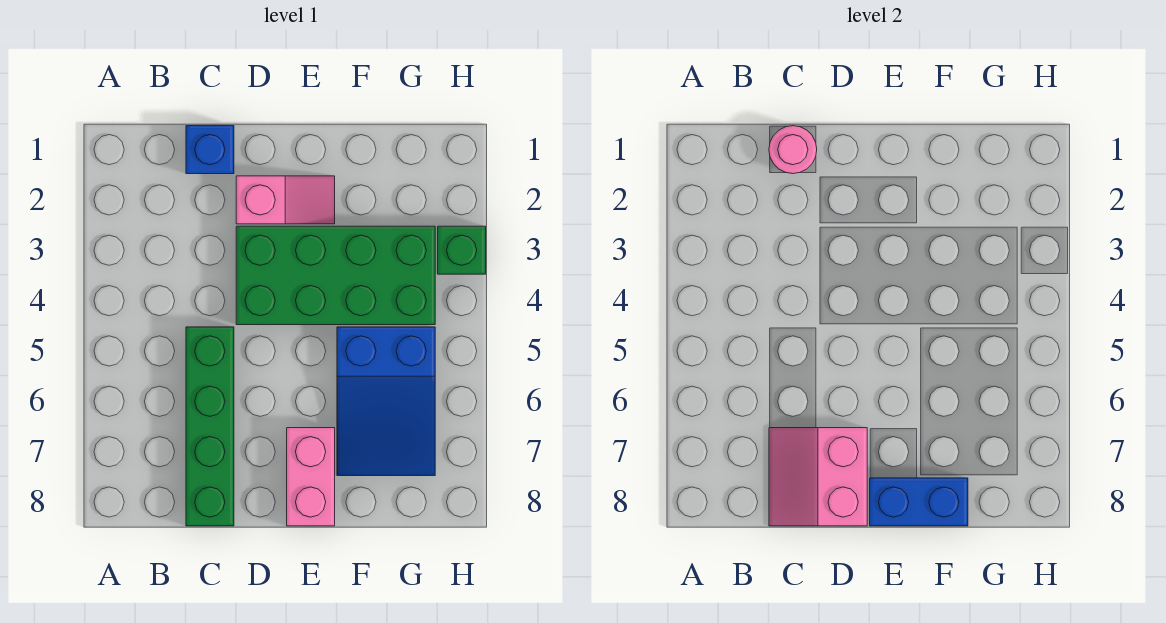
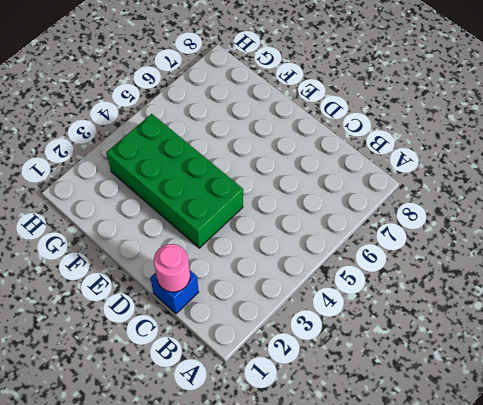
none -> green 1x4 brick [186,327,234,526]
none -> pink 1x2 slope [236,176,335,224]

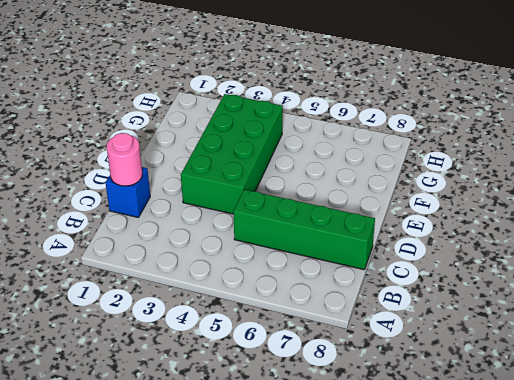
none -> pink 1x2 slope [236,176,335,224]
none -> pink 1x2 brick [287,428,335,526]

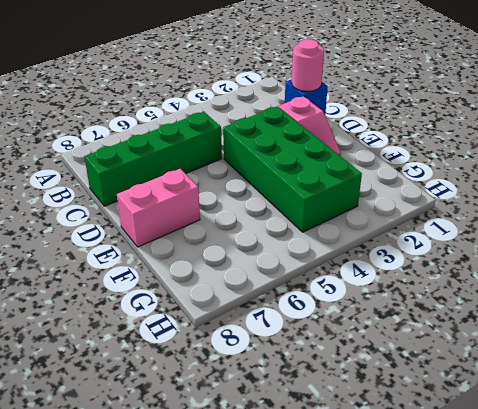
none -> blue 2x3 slope [337,327,435,476]
none -> green 1x1 brick [438,226,486,274]

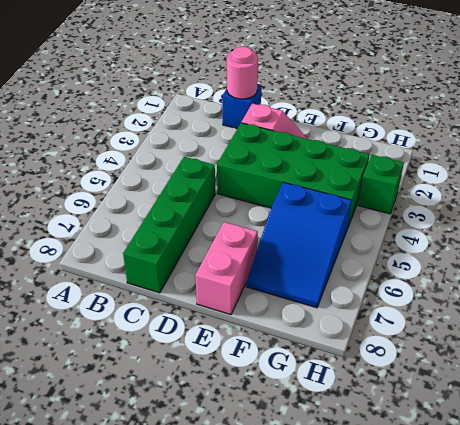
none -> pink 2x2 slope [769,428,867,526]
none -> blue 1x2 brick [870,478,968,526]

